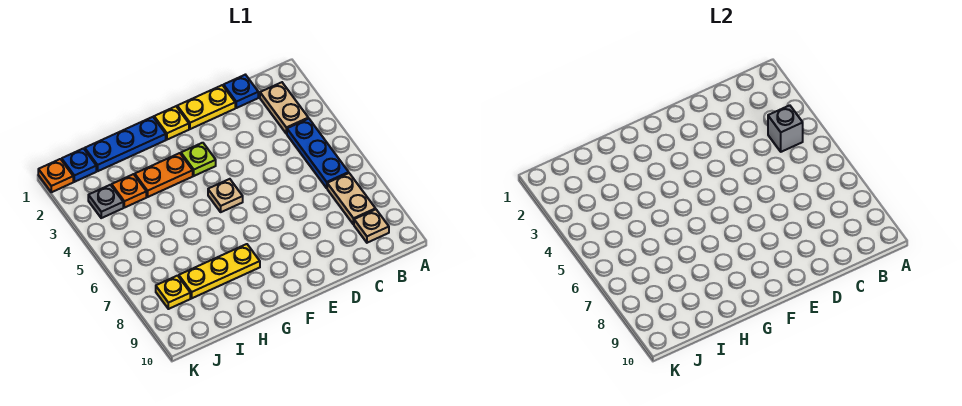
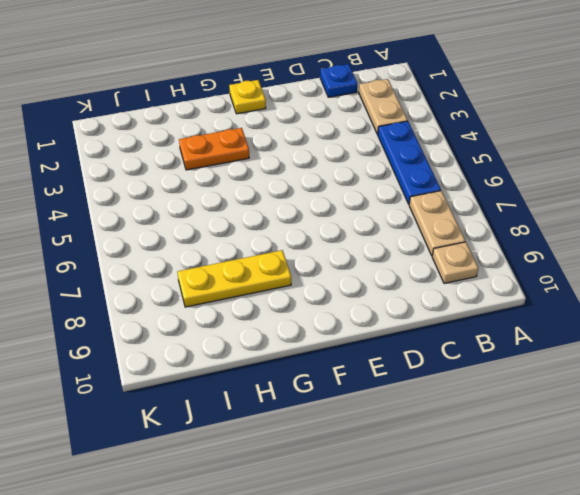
none -> yellow 1x2 plate [177,85,235,129]
none -> lime 1x1 plate [181,143,216,176]
none -> tan 1x1 plate [208,179,243,212]

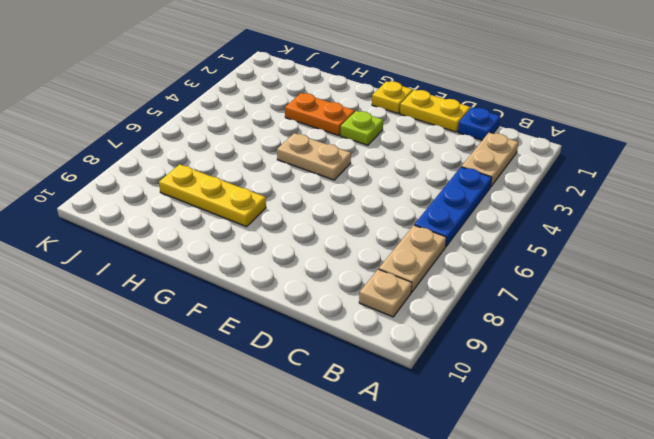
tan 1x2 plate [277,133,351,180] -> tan 1x1 plate [208,179,243,212]
none -> blue 1x3 plate [85,117,166,171]
none -> orange 1x1 plate [112,174,146,208]
none -> blue 1x1 plate [62,149,96,182]

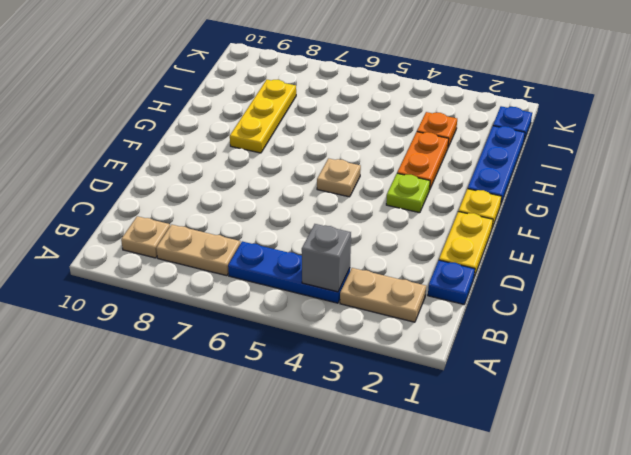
none -> grey 1x1 plate [88,185,123,218]
none -> yellow 1x1 plate [156,276,190,309]
none -> orange 1x1 plate [38,159,73,192]

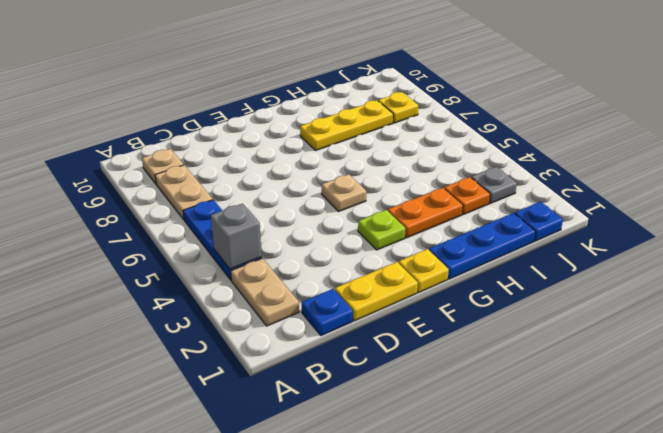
none -> orange 1x1 plate [38,159,73,192]

